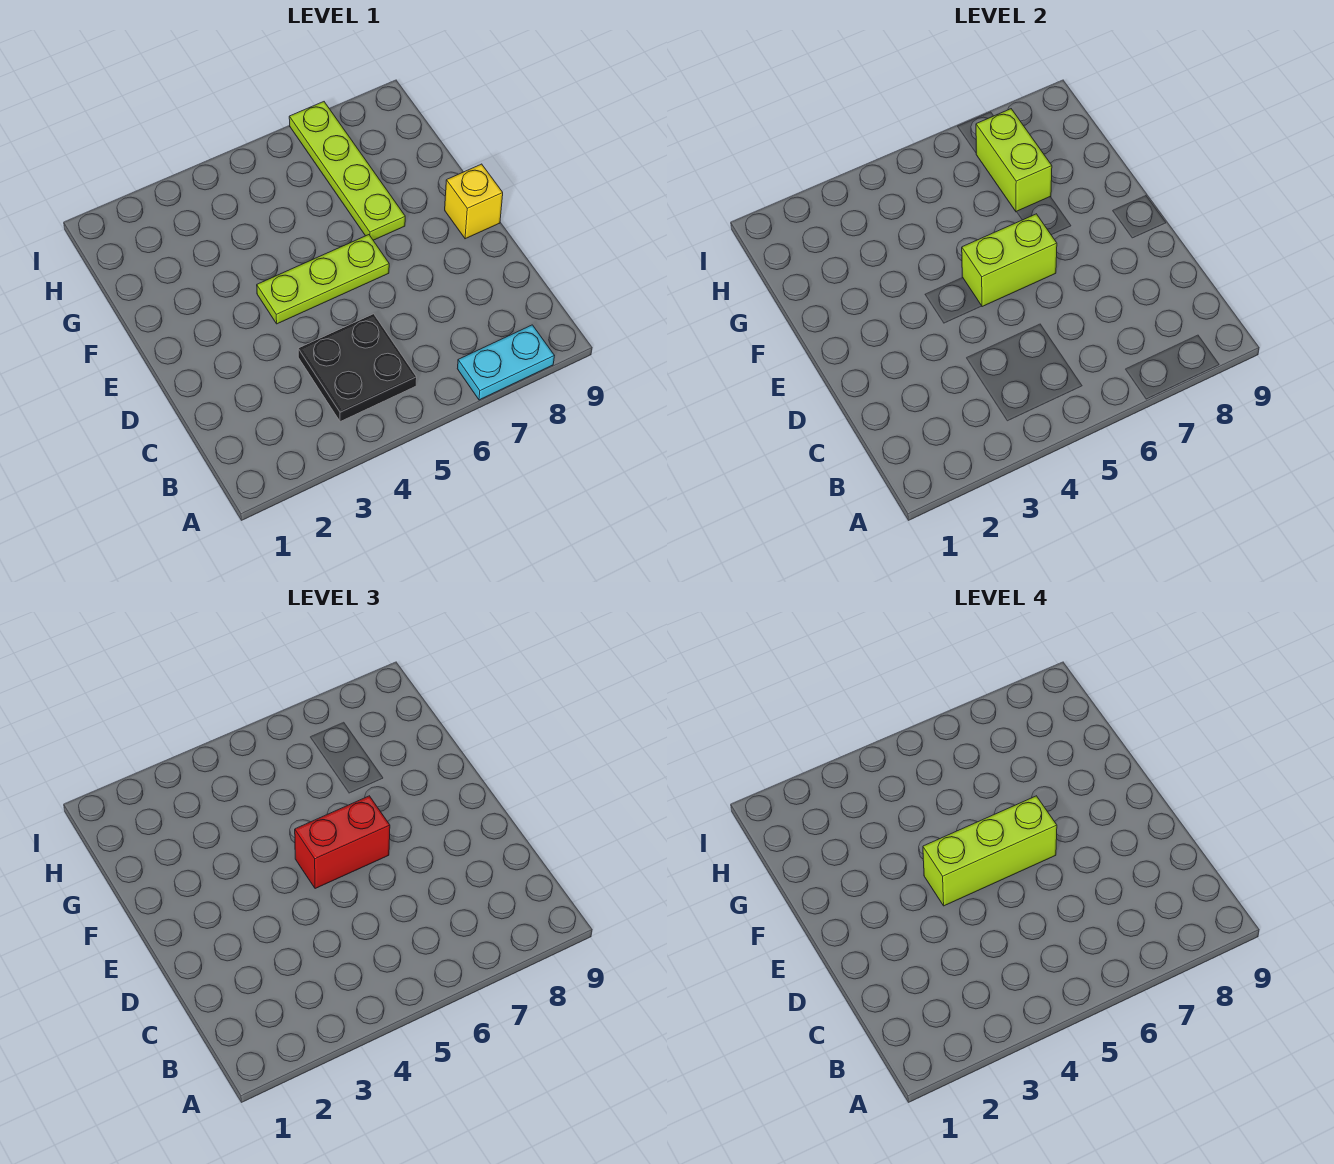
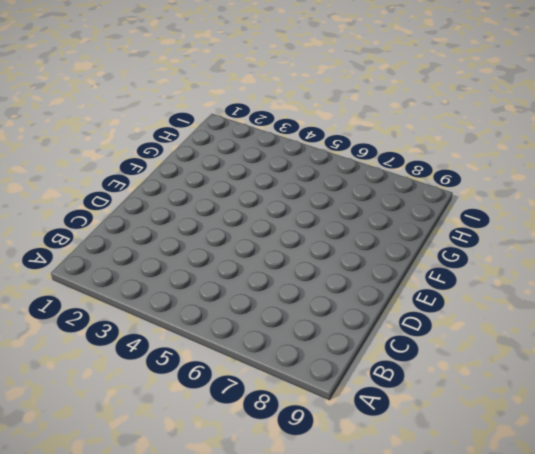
none -> cyan 1x2 plate [457,325,554,400]
none -> black 2x2 plate [298,314,417,422]

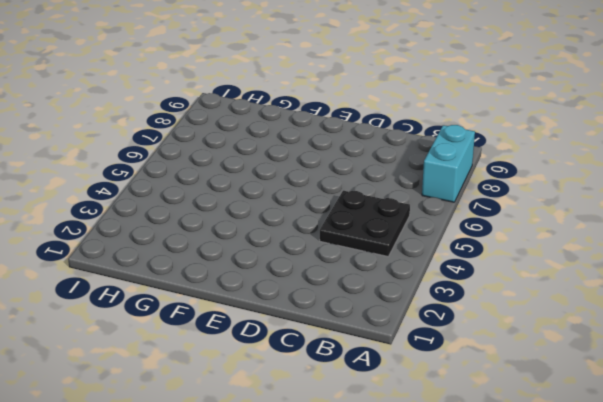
cyan 1x2 brick [422,125,475,202] -> cyan 1x2 plate [457,325,554,400]
none -> lime 1x3 plate [257,235,389,324]
none -> yellow 1x1 brick [445,164,503,239]

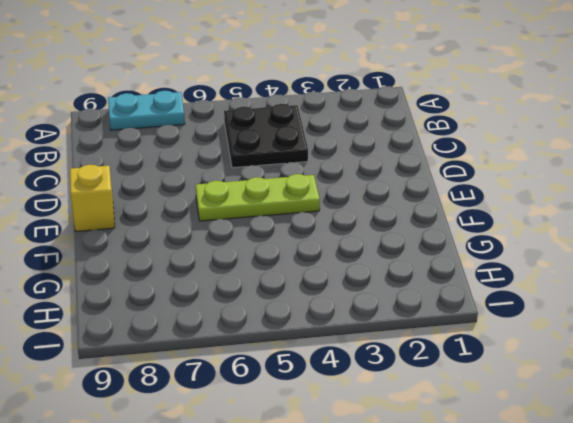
none -> lime 1x4 plate [289,102,405,240]
none -> lime 1x2 brick [962,214,1057,307]

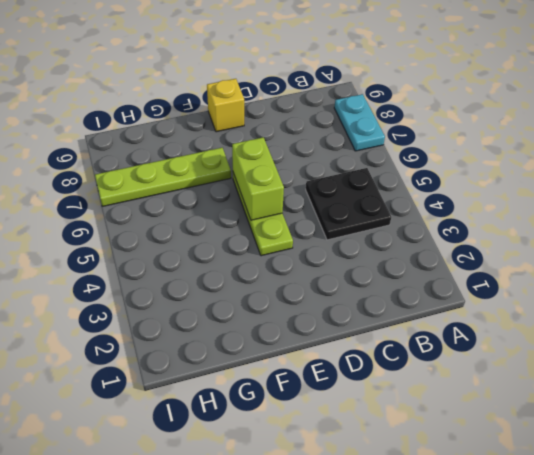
none -> lime 1x2 brick [976,109,1052,212]
none -> red 1x2 brick [295,796,390,889]

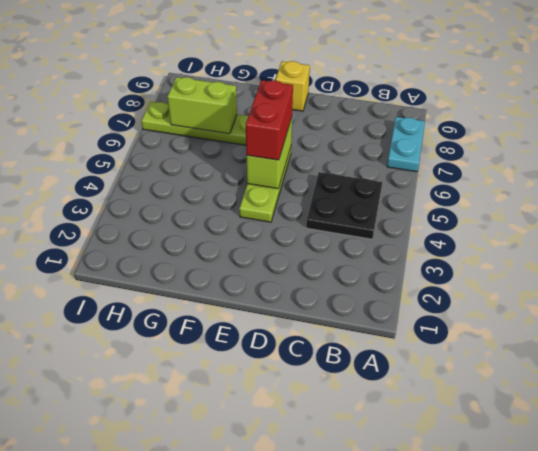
none -> lime 1x3 brick [923,796,1057,906]

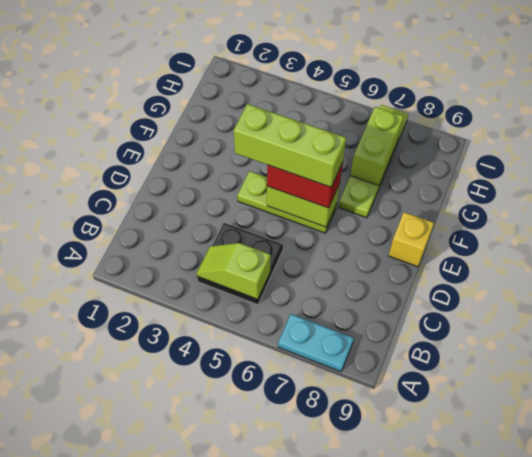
lime 1x2 slope [197,243,271,299] -> none

